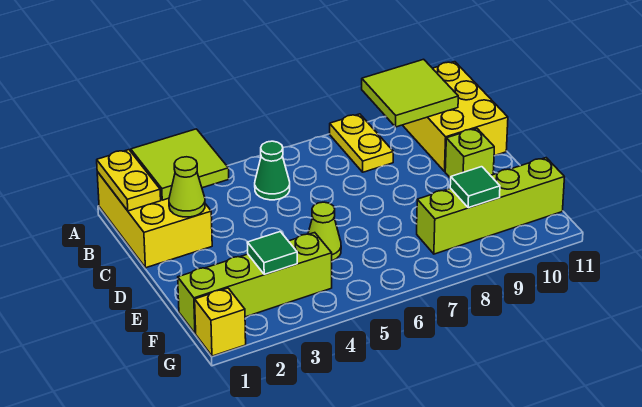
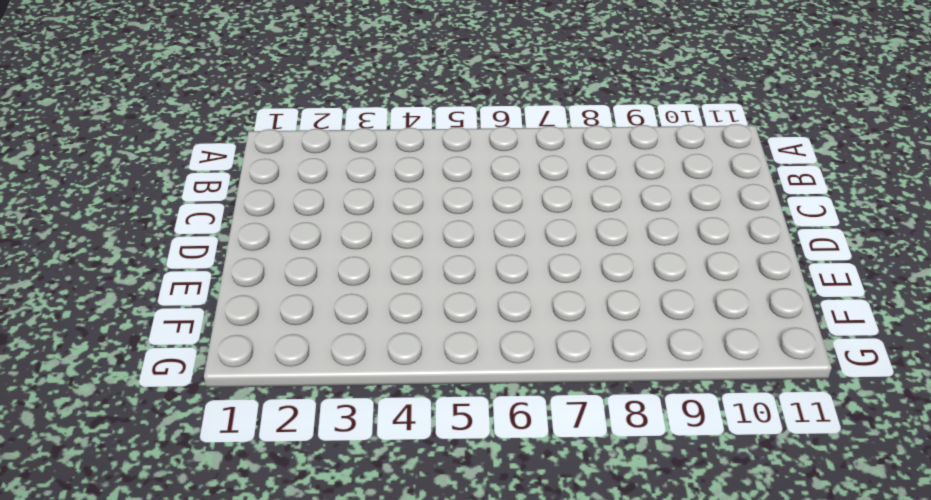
none -> yellow 2x3 brick [97,172,212,268]
none -> yellow 1x2 plate [330,114,393,172]
none -> yellow 2x3 brick [403,62,508,171]

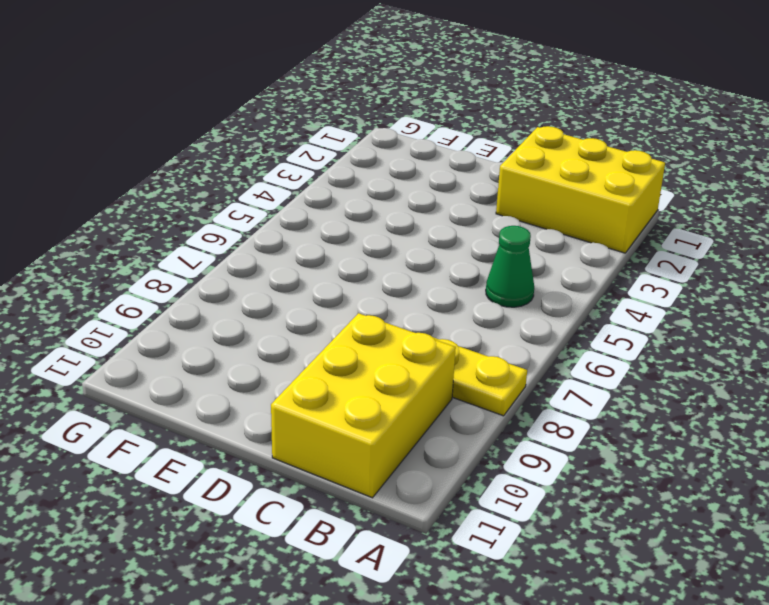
yellow 2x3 brick [271,313,456,498] -> yellow 2x3 brick turned to [403,62,508,171]
none -> lime 1x1 brick [445,128,494,178]
none -> lime 1x1 cone [308,202,341,261]
none -> lime 1x4 brick [178,233,332,333]

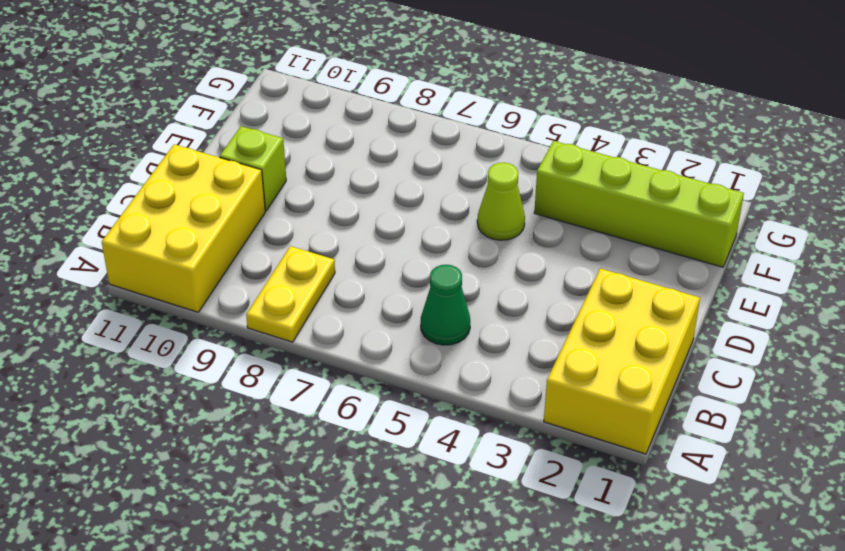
none -> lime 1x4 brick [417,158,564,254]
none -> yellow 1x1 brick [195,288,246,356]
none -> yellow 1x2 plate [97,150,161,211]

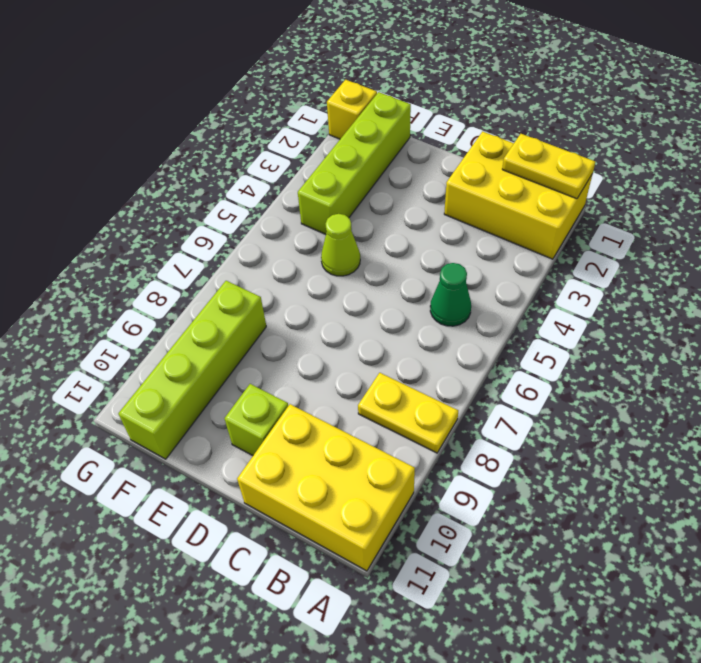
none -> lime 2x2 tile [131,129,229,200]
none -> lime 2x2 tile [362,59,458,127]
none -> lime 1x1 cone [169,157,205,217]

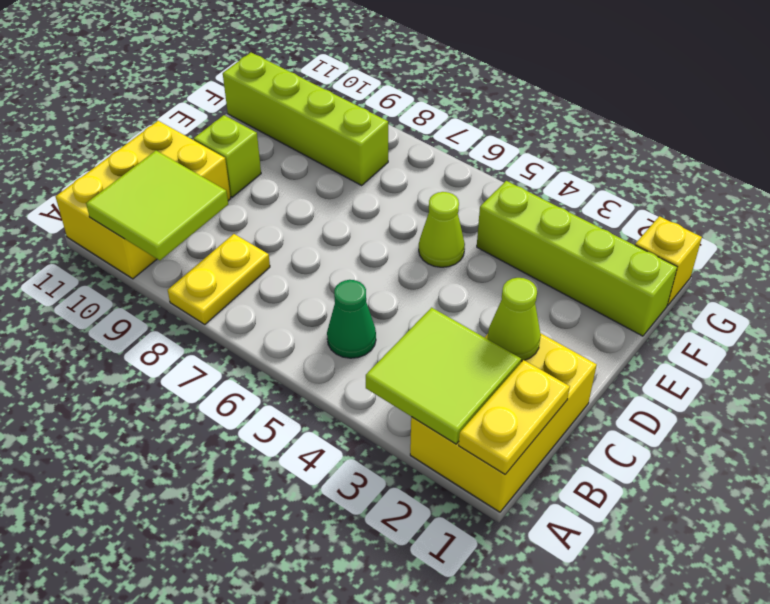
none -> green 1x1 tile [247,232,297,274]
none -> green 1x1 tile [450,167,500,208]

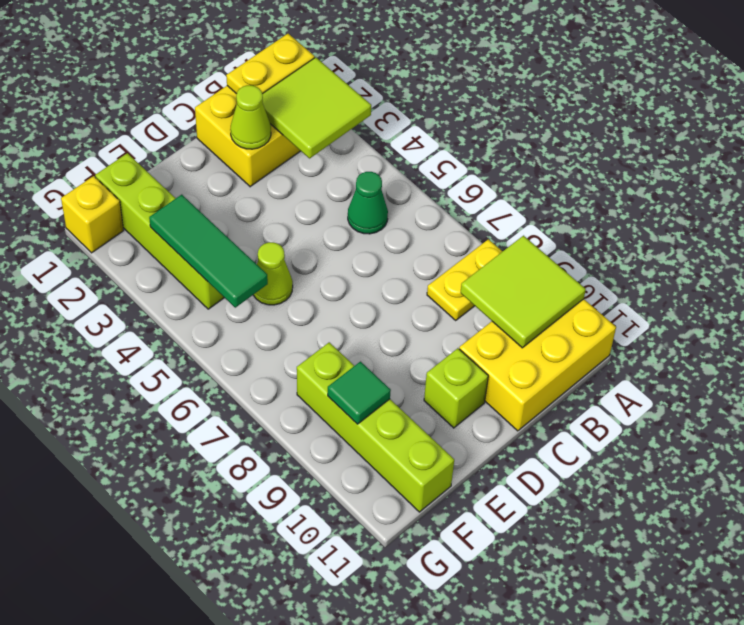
green 1x3 tile [149,195,268,308] -> green 1x1 tile [247,232,297,274]

